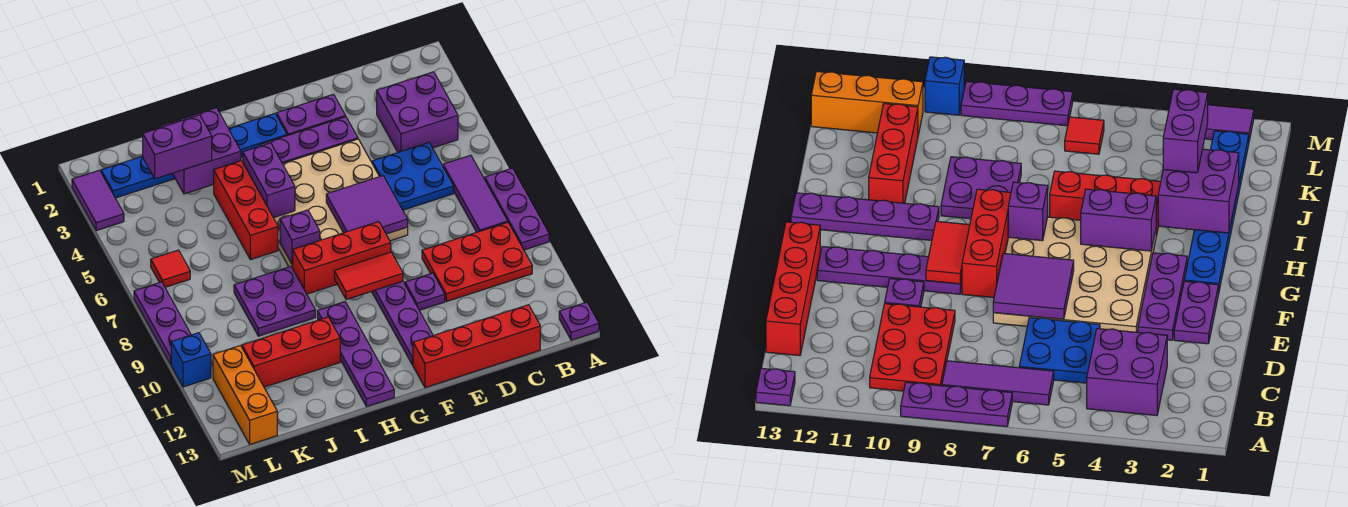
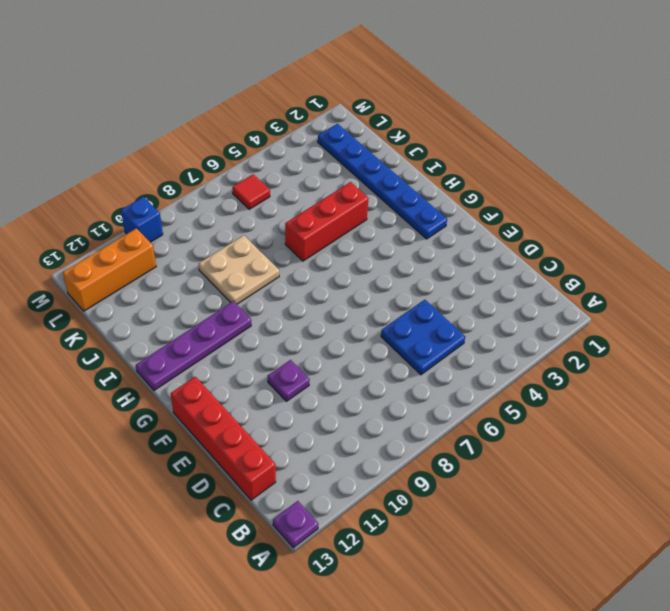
tan 2x2 plate [199,235,279,304] -> purple 2x2 plate [234,266,315,336]
none -> purple 1x3 plate [485,168,549,250]
none -> purple 2x2 brick [377,72,458,152]
none -> purple 1x3 tile [443,155,508,232]

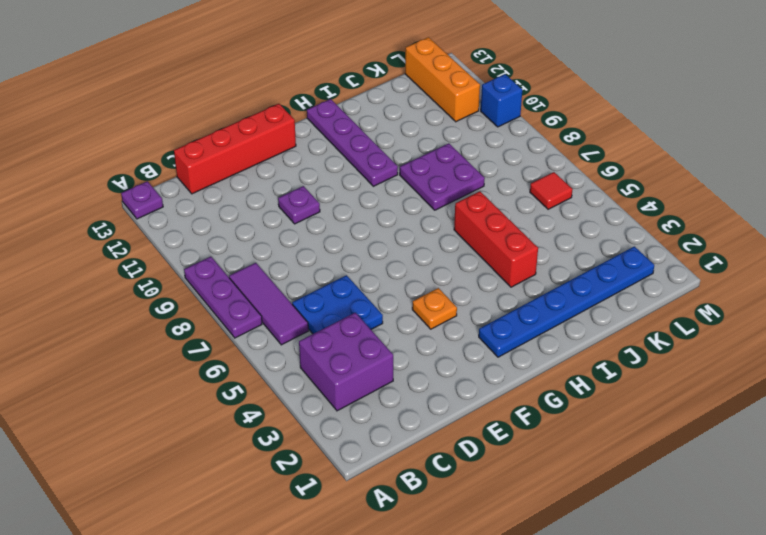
orange 1x1 plate [412,288,457,329] -> tan 4x4 plate [274,139,408,268]
none -> red 2x3 plate [422,222,532,302]
none -> purple 1x2 plate [277,94,345,136]
none -> purple 1x3 plate [260,117,358,164]

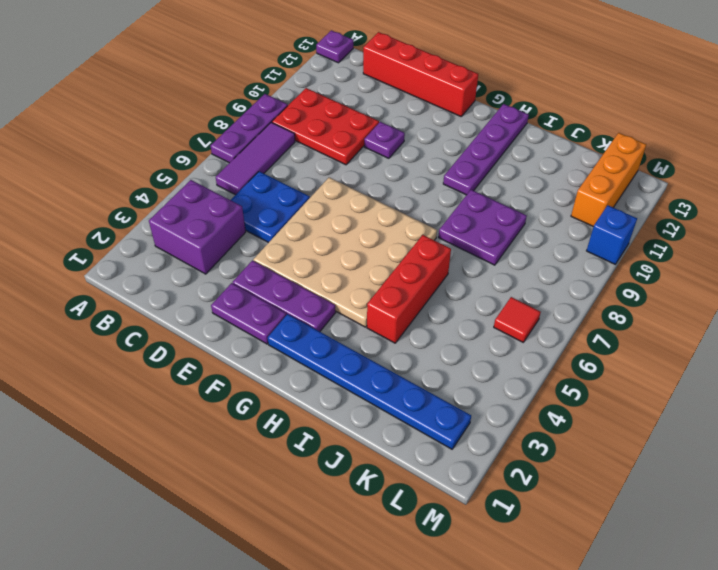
none -> red 1x3 brick [292,222,391,294]
none -> purple 1x4 plate [372,281,433,365]
none -> red 1x3 brick [242,317,340,387]

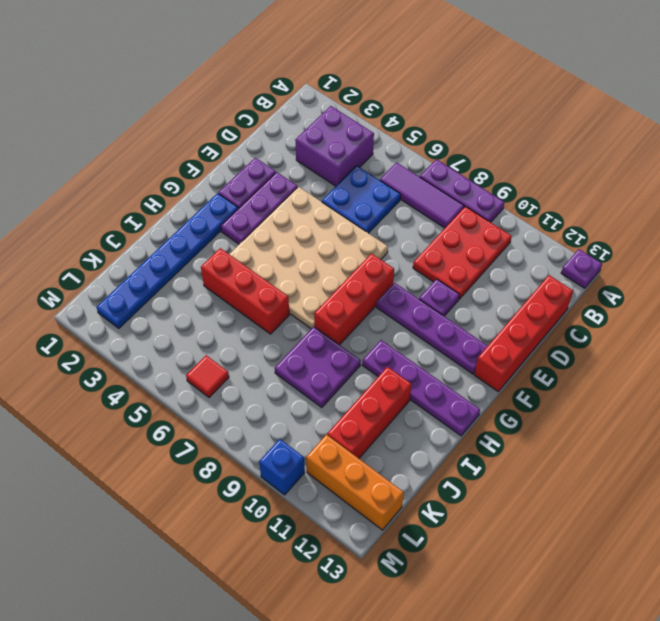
none -> purple 1x2 tile [72,170,124,231]
none -> purple 1x3 plate [134,282,191,364]
none -> purple 2x2 tile [326,176,408,234]

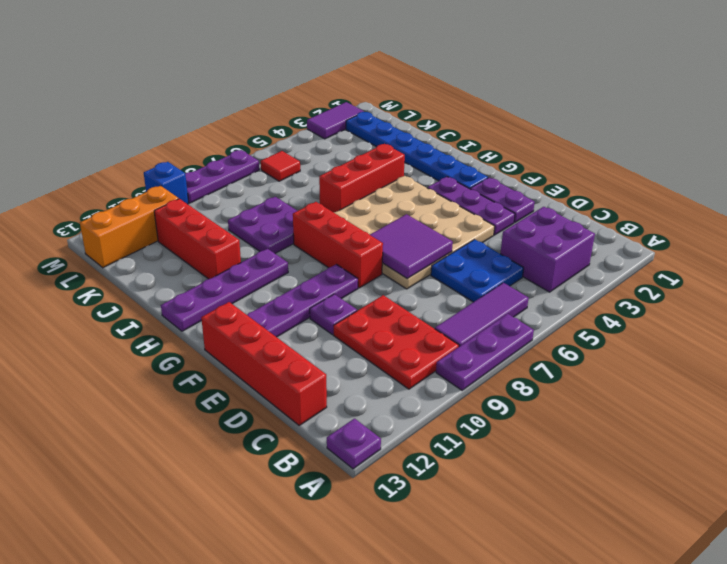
none -> red 1x2 tile [334,252,403,300]
none -> purple 1x2 brick [243,143,295,218]
none -> purple 1x1 brick [280,210,320,264]

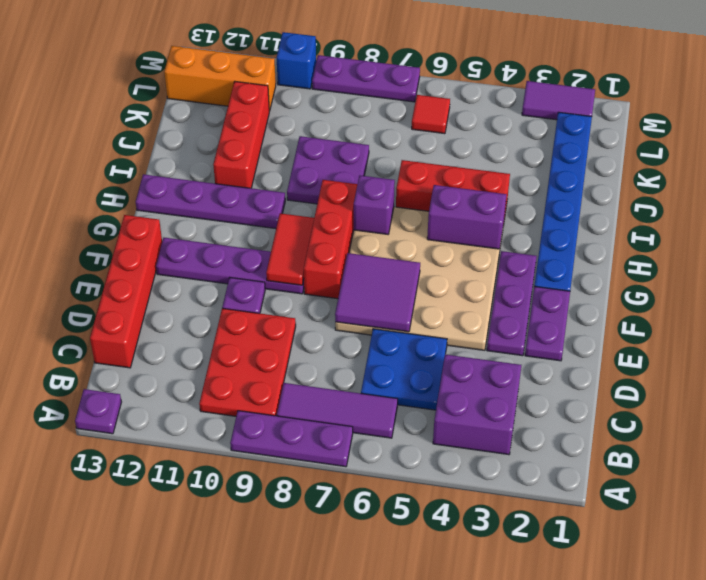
none -> purple 2x2 brick [160,108,241,194]
none -> purple 1x2 brick [143,115,212,179]

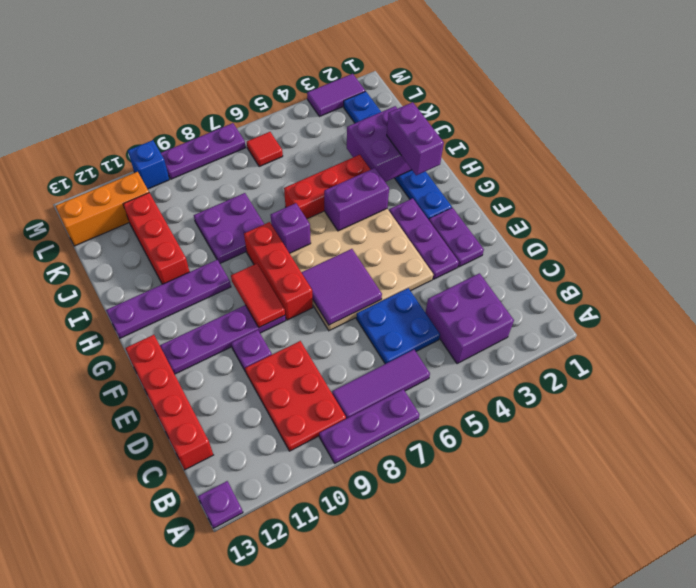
purple 1x2 brick [387,102,444,175] -> purple 1x2 brick moved to [143,115,212,179]

